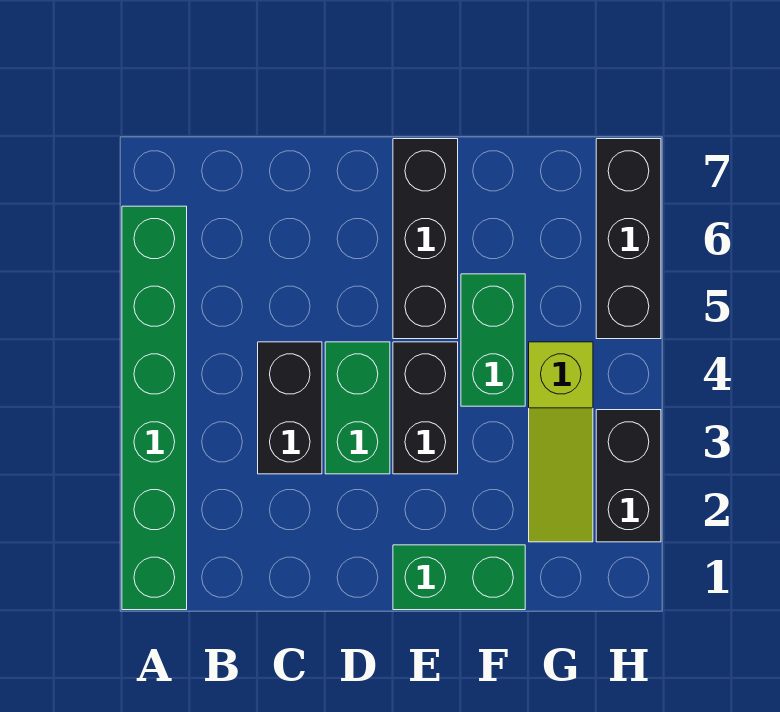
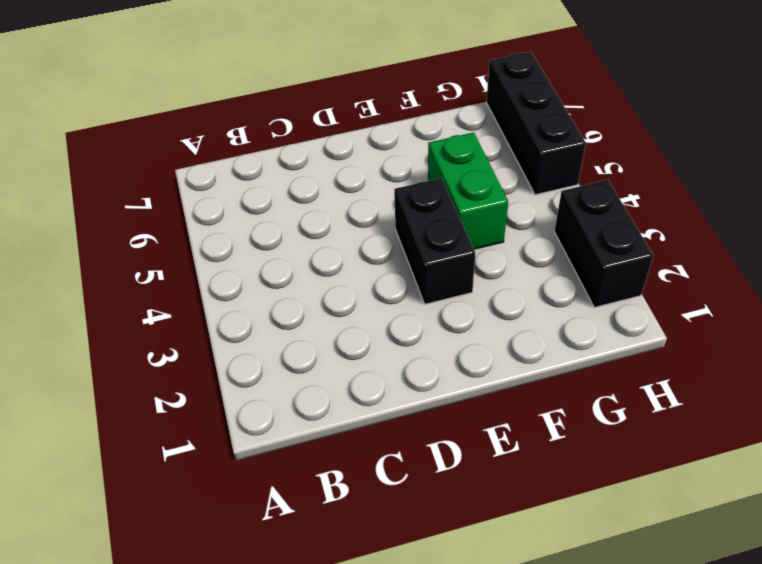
none -> green 1x6 brick [122,206,187,610]
none -> black 1x2 brick [258,342,322,474]

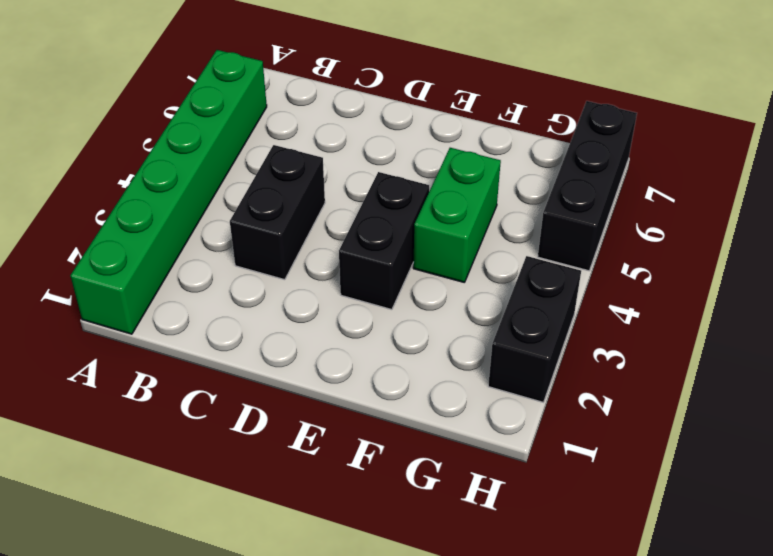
none -> green 1x2 brick [325,342,390,474]
none -> green 1x2 brick [393,545,525,610]

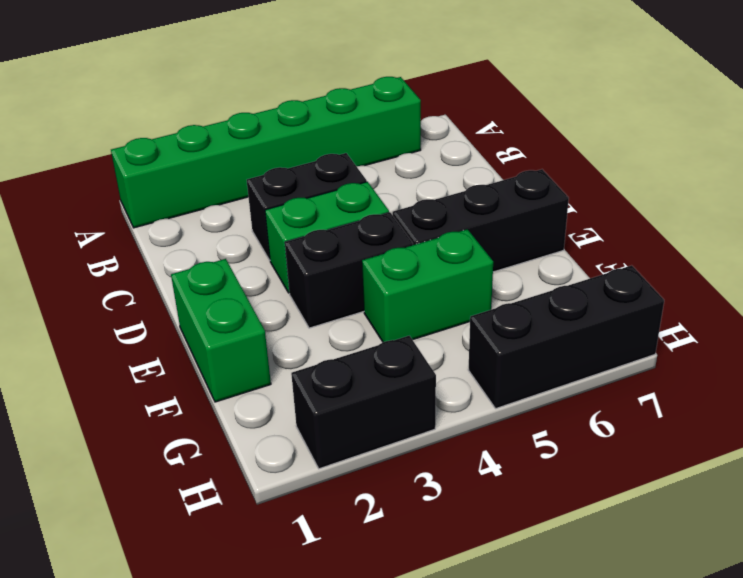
none -> lime 1x3 slope [529,342,593,542]

